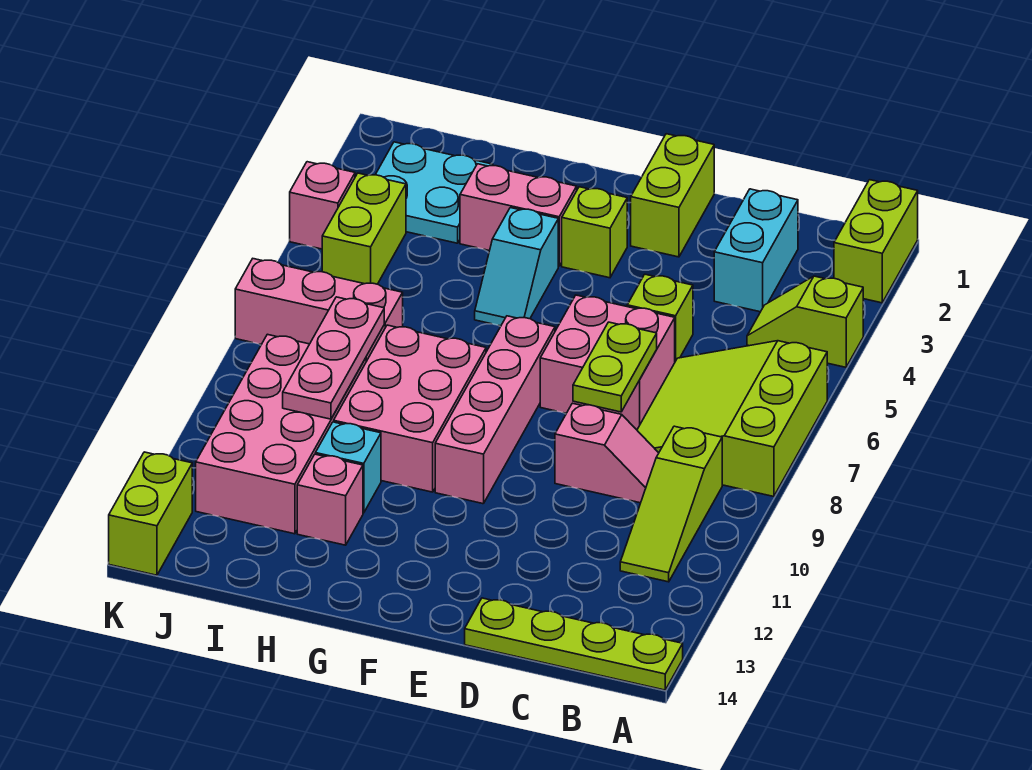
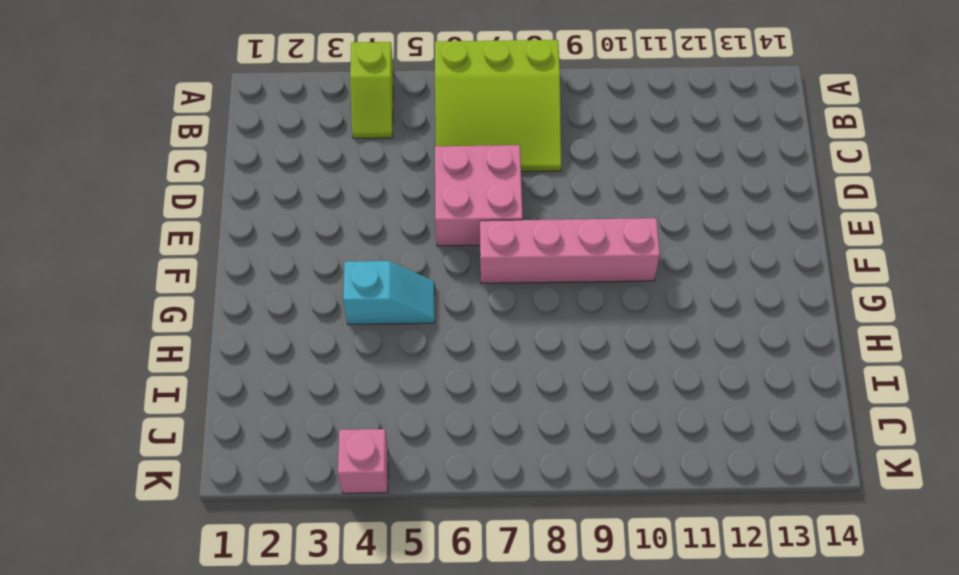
none -> lime 1x2 brick [834,180,918,303]
none -> lime 1x4 plate [465,598,683,690]
none -> lime 1x3 slope [620,426,722,582]

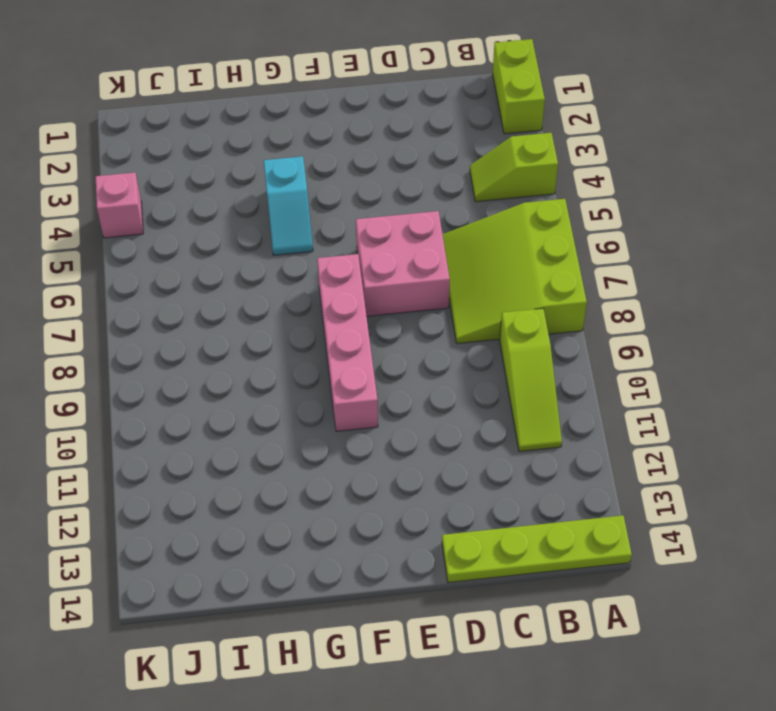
none -> cyan 1x2 brick [714,189,798,312]
none -> pink 1x2 slope [555,403,659,503]
none -> lime 1x1 brick [627,274,693,361]

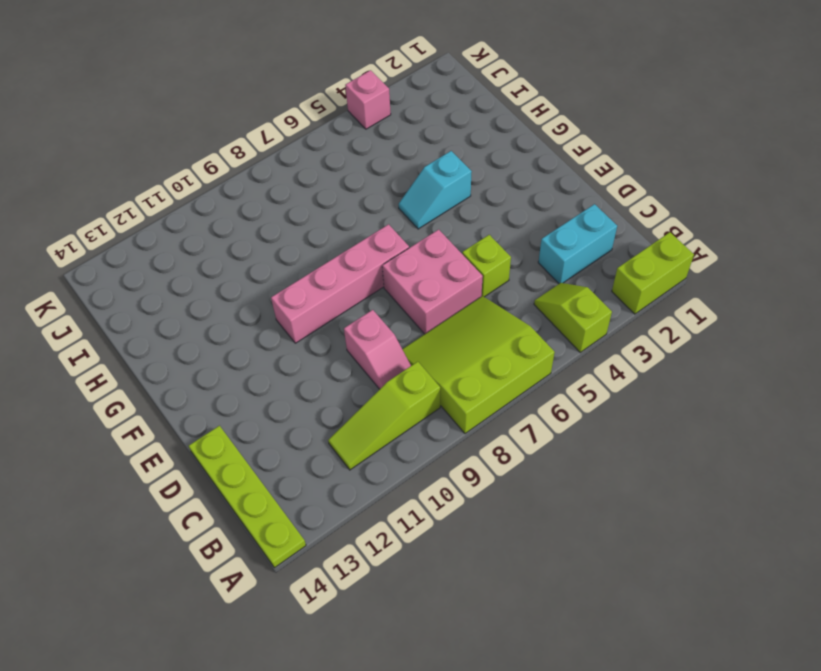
none -> lime 1x2 brick [631,134,714,257]
none -> lime 1x1 brick [562,187,627,278]
none -> pink 1x2 brick [460,164,577,266]

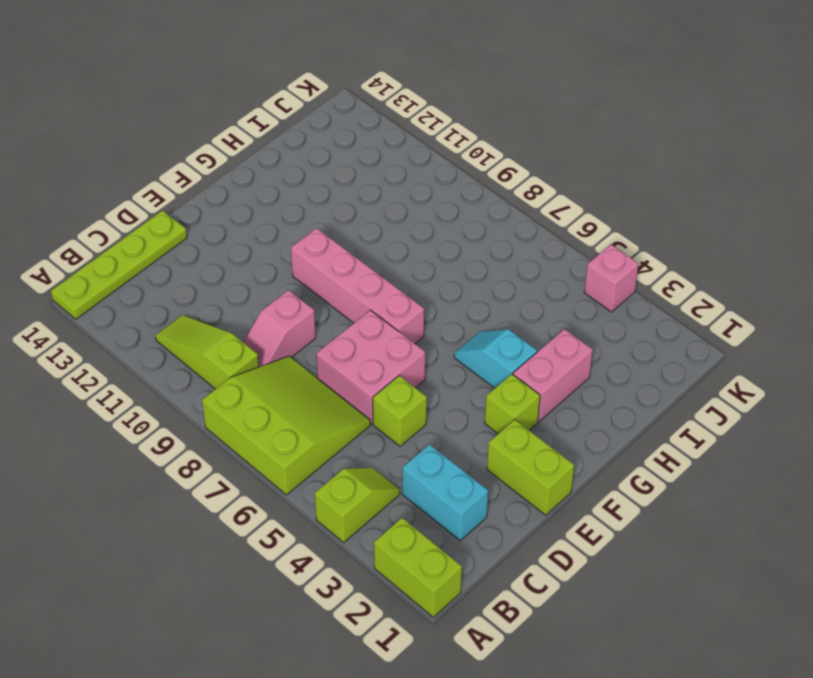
none -> pink 2x3 brick [334,325,486,492]
none -> cyan 1x1 brick [315,422,381,513]
none -> pink 1x1 brick [297,454,363,545]

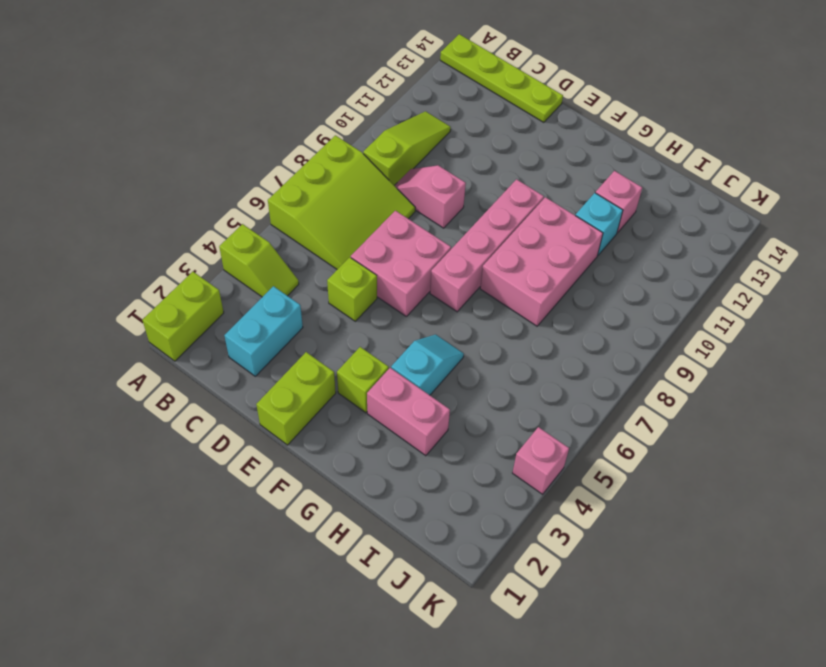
none -> cyan 2x2 plate [375,142,493,243]
none -> pink 1x3 brick [235,259,403,361]
none -> pink 2x4 brick [196,334,366,534]

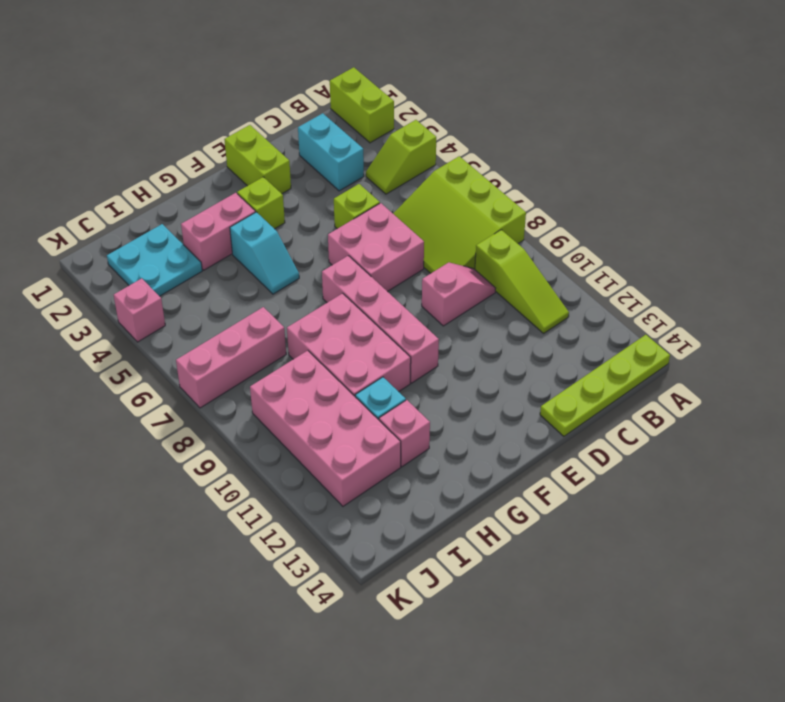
none -> lime 1x2 brick [322,173,406,284]
none -> lime 1x2 brick [109,452,192,575]
none -> lime 1x2 plate [573,322,657,412]

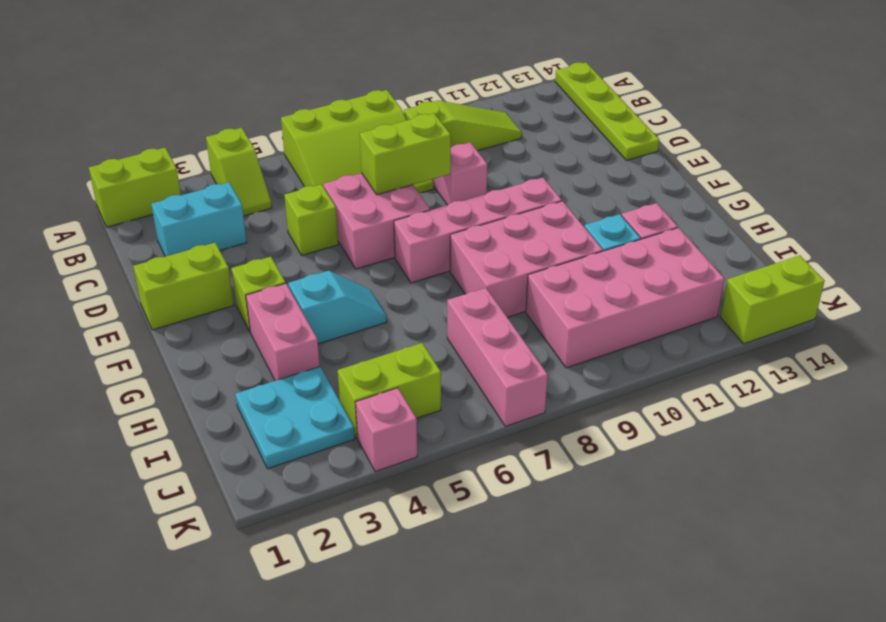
lime 1x2 brick [360,113,451,195] -> lime 1x2 plate [573,322,657,412]
none -> pink 1x3 plate [283,297,384,419]

